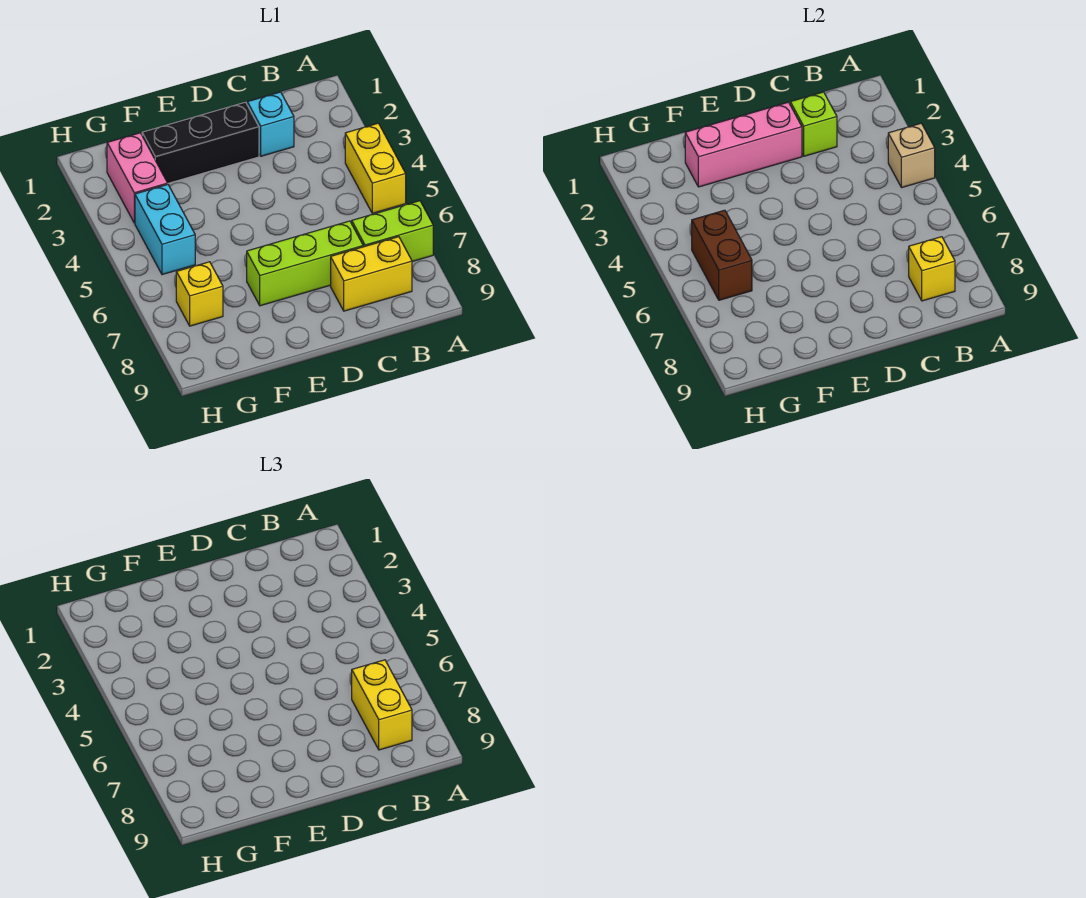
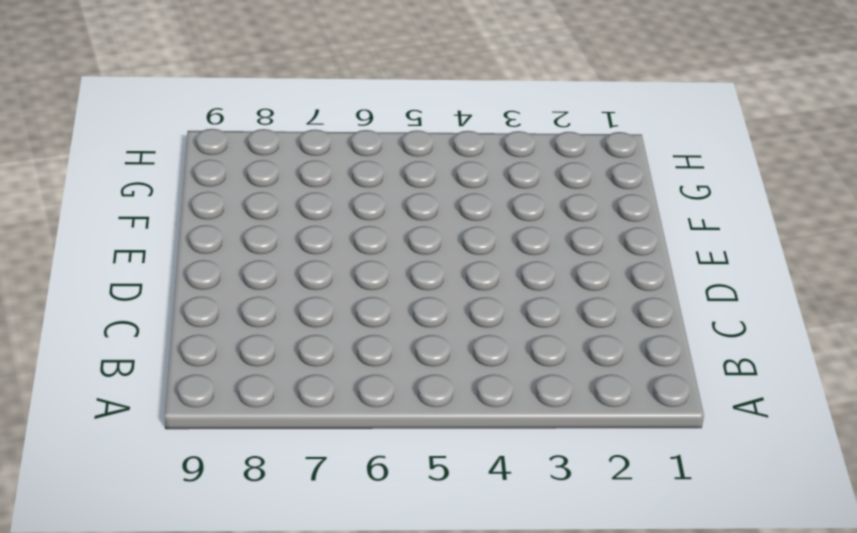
none -> yellow 1x2 brick [345,123,406,213]
none -> lime 1x2 brick [352,201,433,261]
none -> yellow 1x2 brick [331,237,412,311]

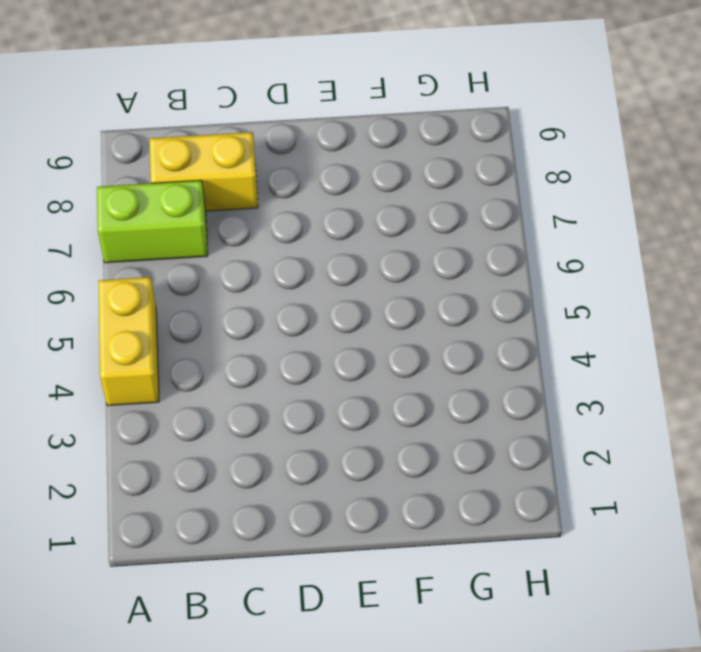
none -> cyan 1x1 brick [247,92,294,156]
none -> lime 1x3 brick [247,221,363,306]
none -> black 1x3 brick [142,102,259,183]

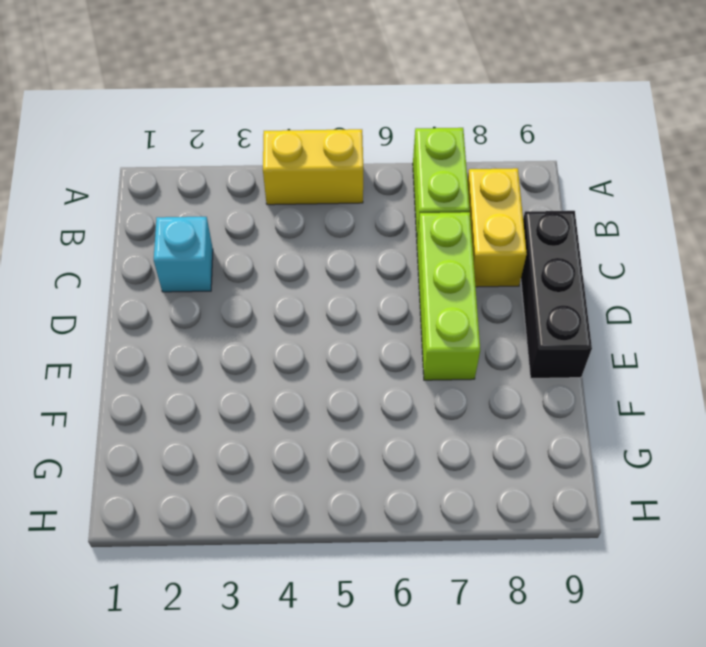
black 1x3 brick [521,211,592,378] -> black 1x3 brick moved to [142,102,259,183]
none -> pink 1x2 brick [107,133,168,223]
none -> cyan 1x2 brick [135,185,195,275]
none -> yellow 1x1 brick [176,262,223,326]

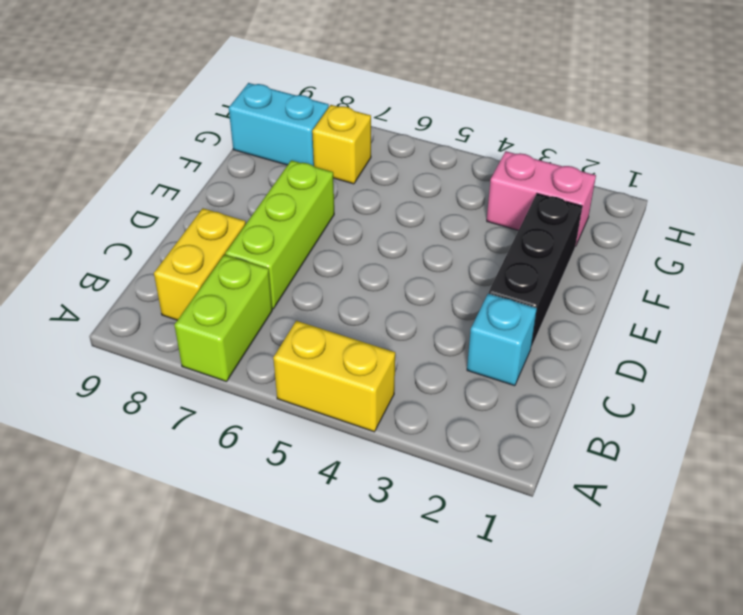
cyan 1x2 brick [229,83,329,166] -> cyan 1x2 brick moved to [135,185,195,275]
none -> tan 1x1 brick [888,123,935,188]
none -> yellow 1x1 brick [909,237,955,301]
none -> lime 1x1 brick [790,92,837,156]

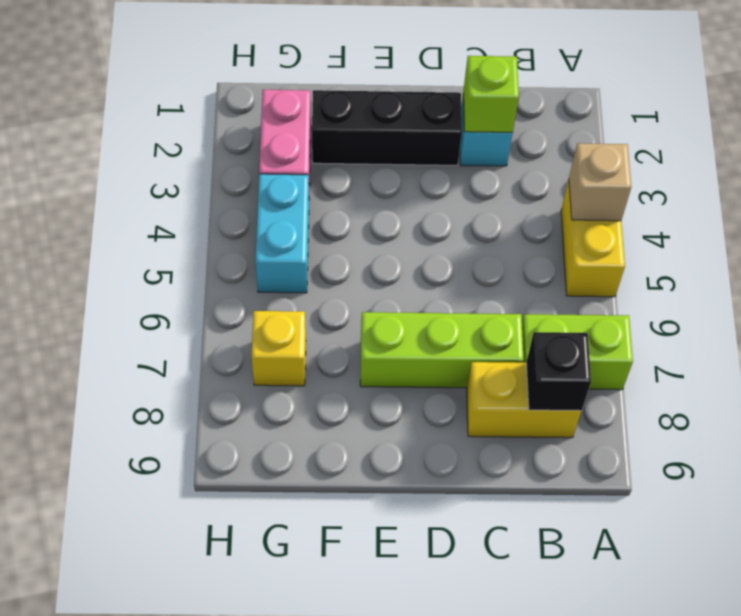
black 1x1 brick [526,332,591,411] -> yellow 1x1 brick [909,237,955,301]
none -> pink 1x3 brick [685,102,802,187]
none -> brown 1x2 brick [692,210,752,300]
none -> yellow 1x2 brick [352,660,412,750]

